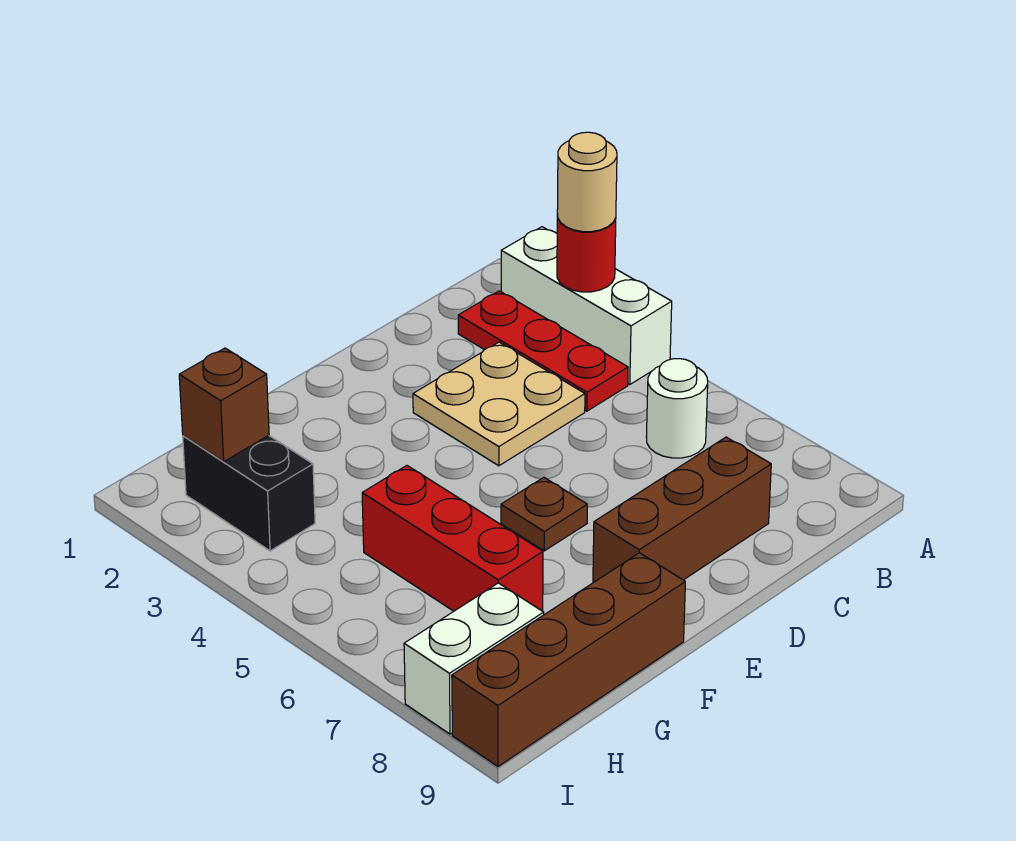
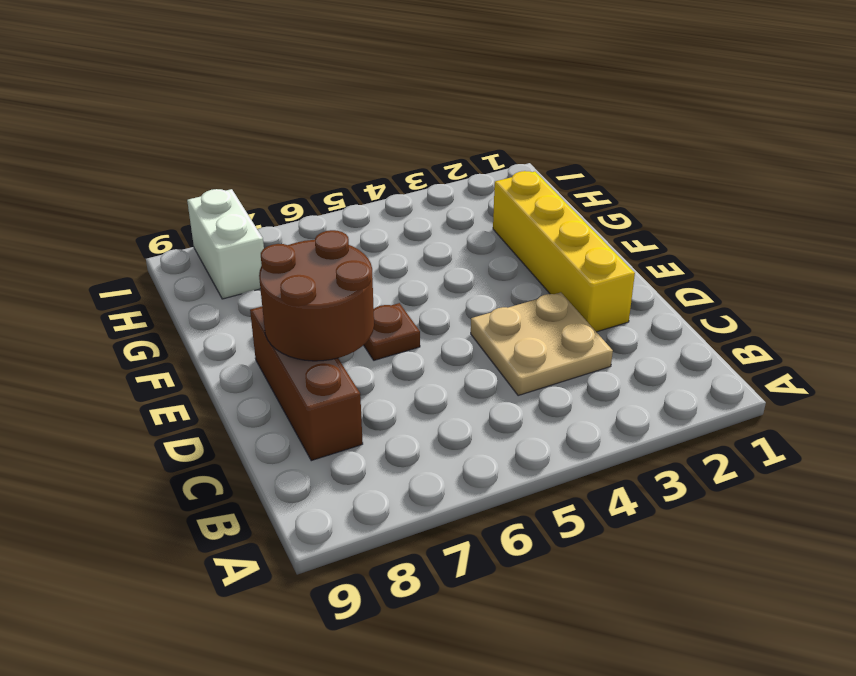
yellow 1x4 brick [493,171,635,332] -> none
brown 2x2 round brick [259,230,374,361] -> none
none -> white 1x3 brick [501,227,672,384]
none -> red 1x3 plate [458,291,628,411]
none -> white 1x1 round brick [646,359,708,458]

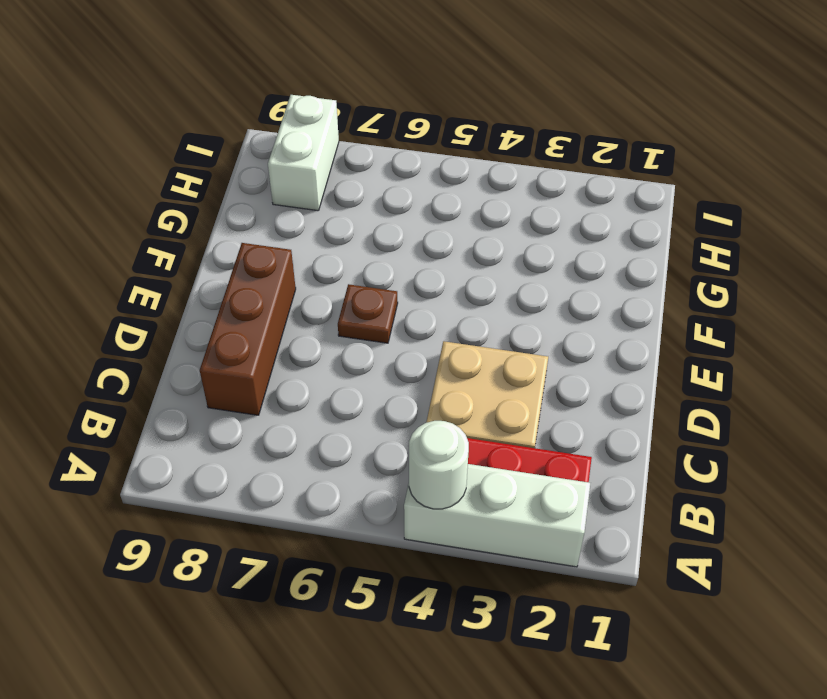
white 1x1 round brick [409,421,469,509] -> white 1x1 round brick moved to [646,359,708,458]
none -> brown 1x4 brick [452,553,685,766]
none -> red 1x3 brick [362,466,543,611]
none -> black 1x2 brick [183,435,315,551]

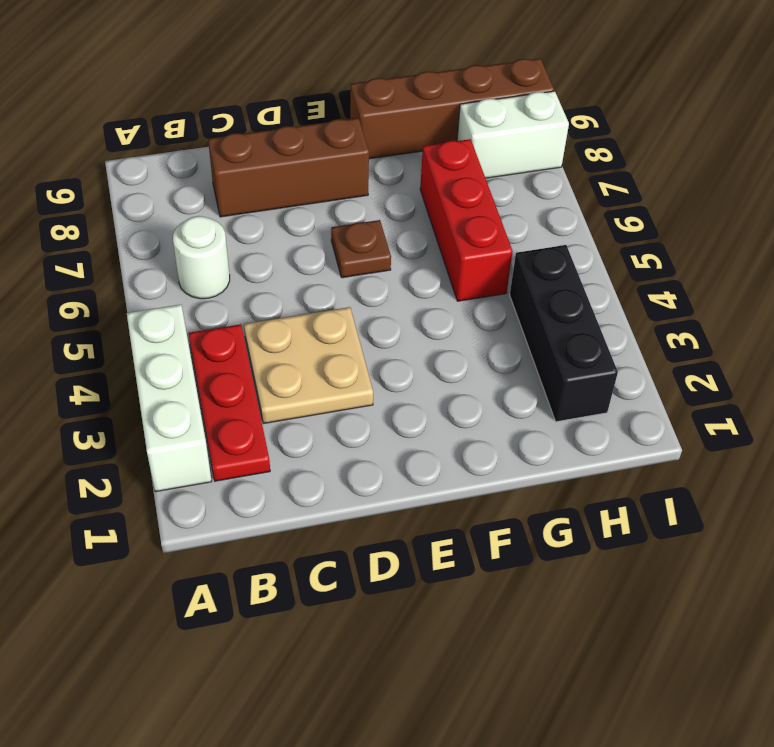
black 1x3 brick [510,245,618,422] -> black 1x2 brick [183,435,315,551]
none -> red 1x1 round brick [557,215,616,292]
none -> brown 1x1 brick [179,348,269,462]
none -> tan 1x1 round brick [557,132,617,232]

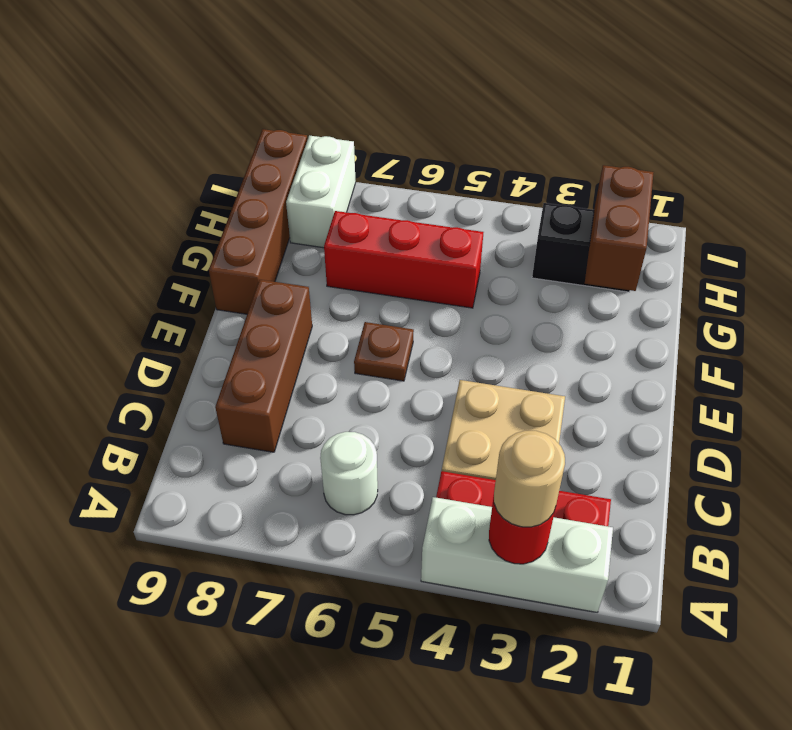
brown 1x2 brick [585,165,654,291] -> brown 1x1 brick [179,348,269,462]

